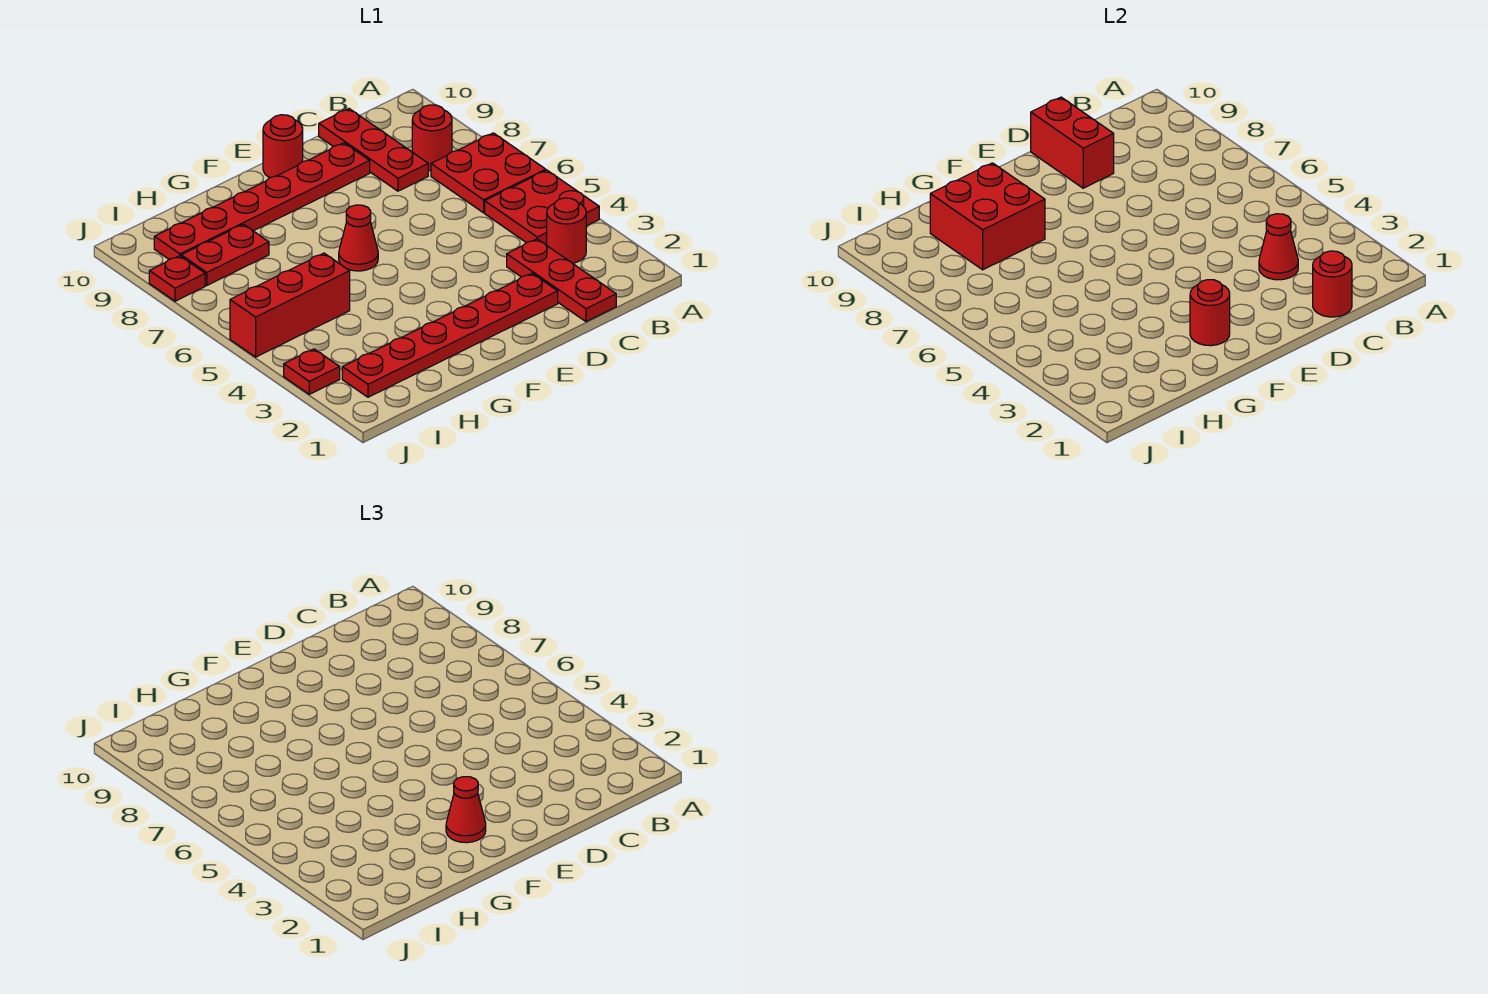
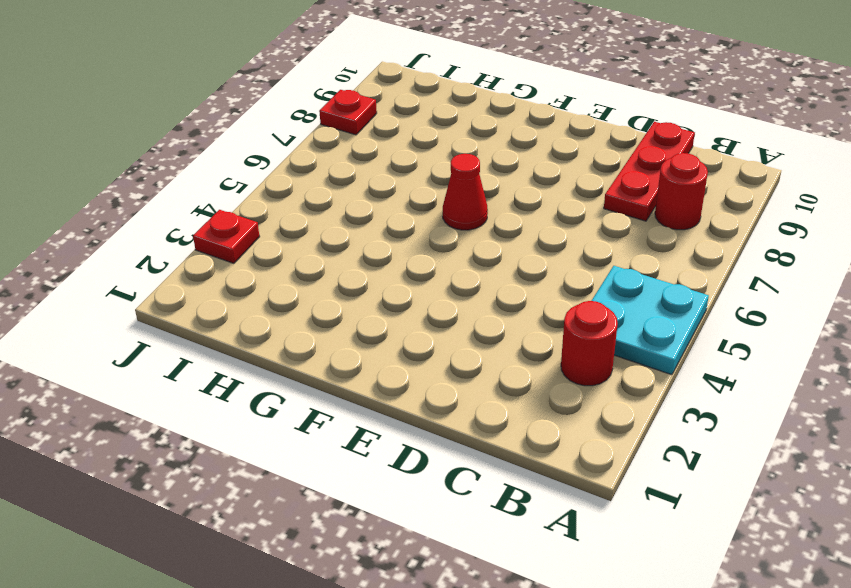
cyan 2x2 plate [592,266,709,375] -> red 2x2 plate [485,170,599,245]
none -> red 2x2 plate [431,133,546,213]
none -> red 1x3 plate [507,239,616,322]
none -> red 1x6 plate [342,273,558,397]

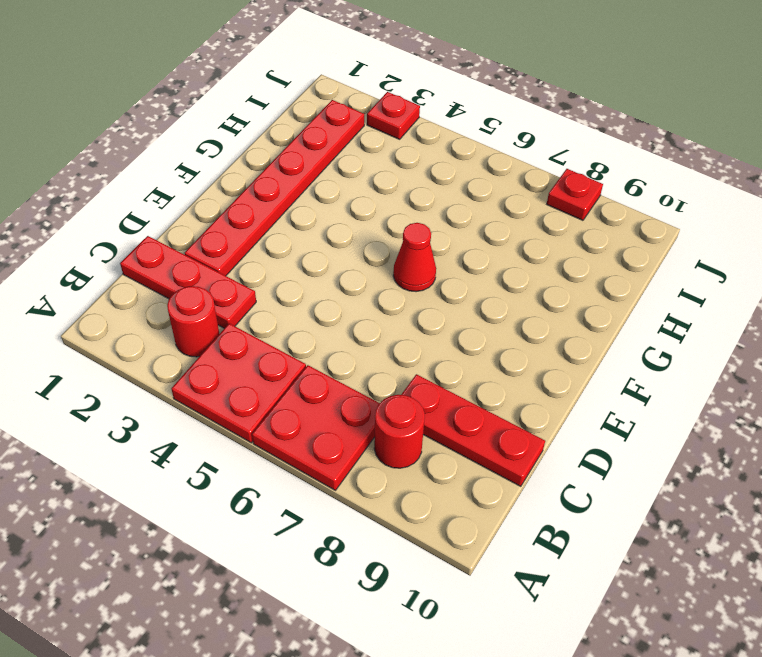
none -> red 1x6 plate [154,143,370,259]
none -> red 1x1 round brick [263,115,303,178]
none -> red 1x3 brick [230,253,350,357]

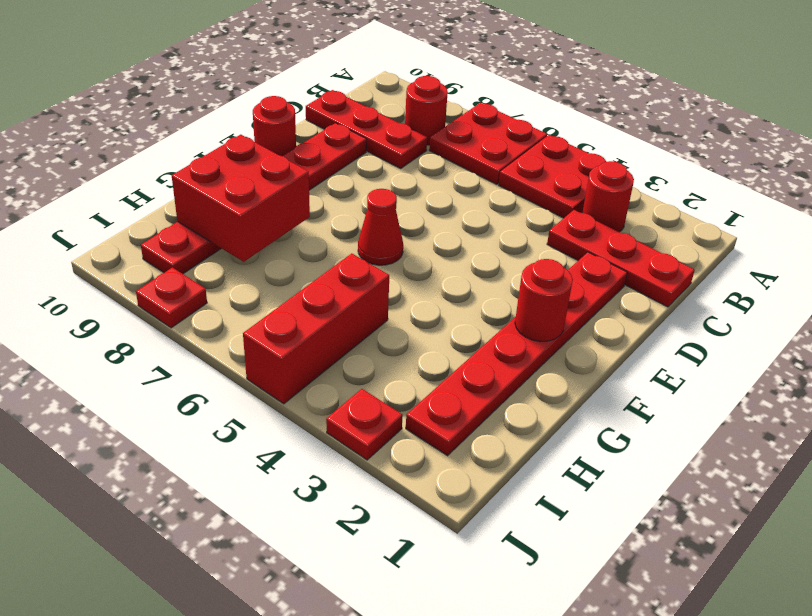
none -> red 1x2 plate [181,224,269,285]
none -> red 1x1 round brick [1313,251,1352,317]
none -> red 1x1 cone [1259,214,1298,280]

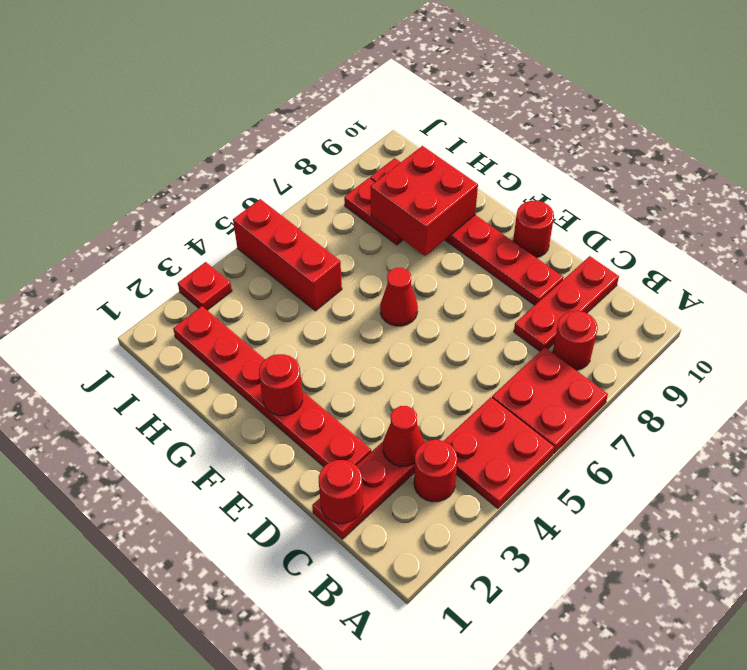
none -> red 1x1 plate [149,256,205,301]
none -> red 1x2 brick [1031,97,1114,188]
none -> red 1x1 cone [446,777,486,843]

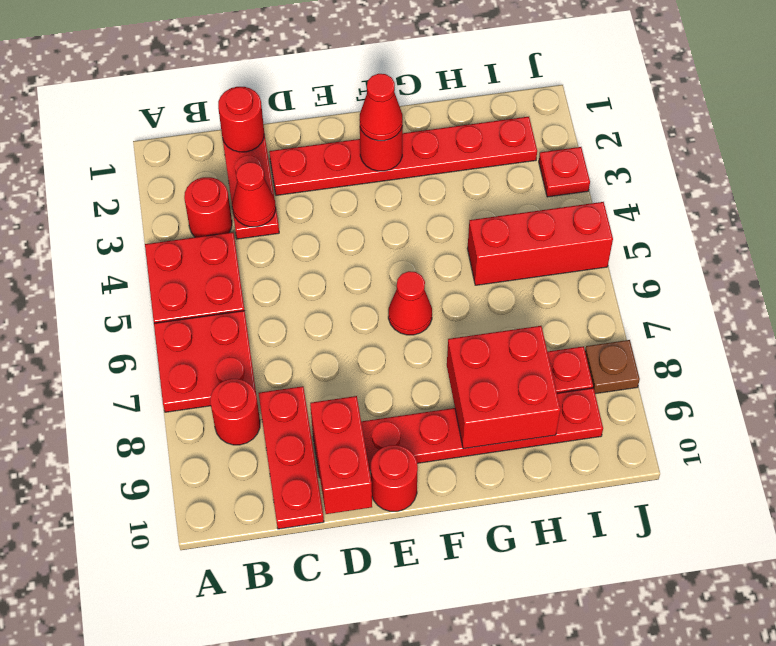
brown 1x1 plate [585,340,640,394] -> red 1x1 plate [149,256,205,301]

